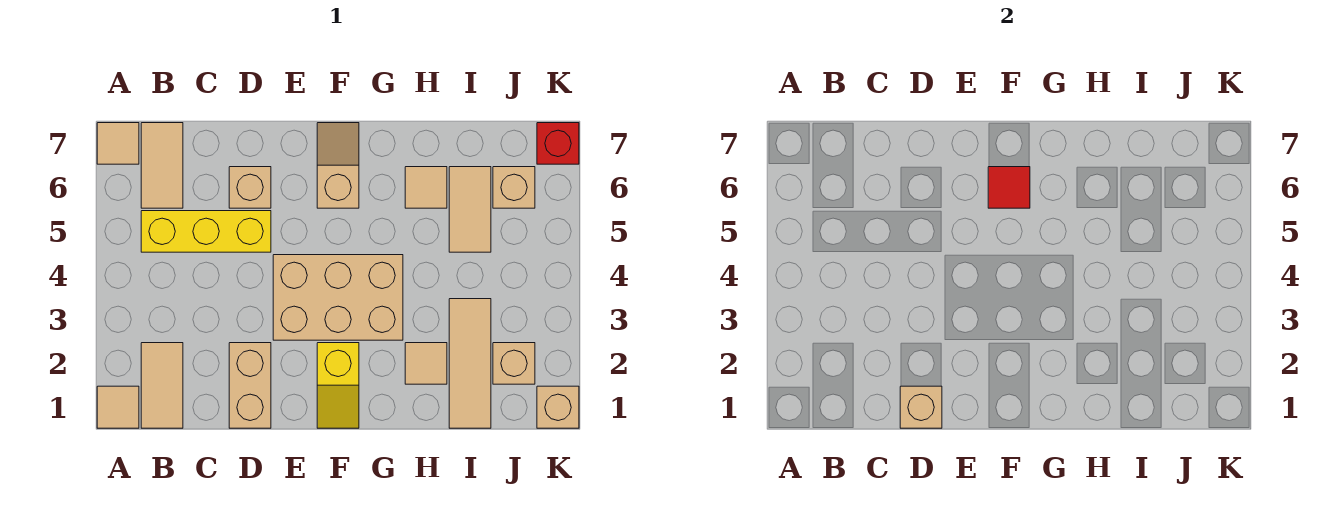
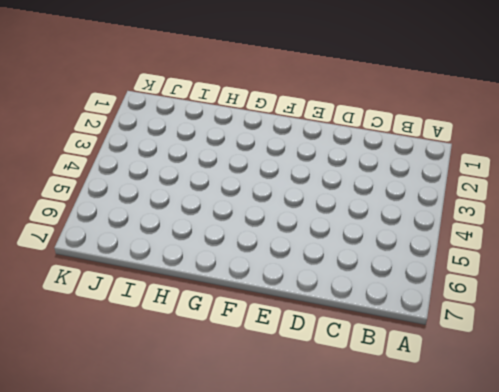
none -> tan 1x1 tile [97,386,139,428]
none -> tan 1x1 tile [97,123,139,164]
none -> tan 1x2 tile [141,343,183,428]

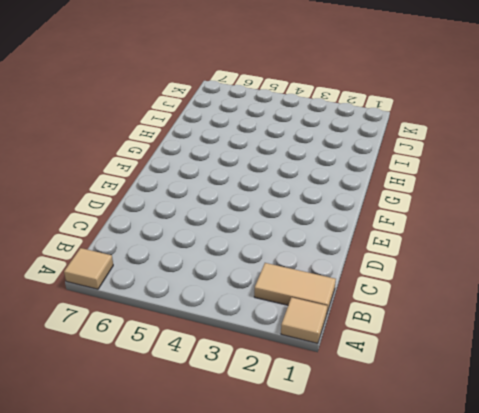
none -> yellow 1x3 brick [141,211,271,252]
none -> tan 1x2 tile [141,123,183,208]
none -> tan 1x2 brick [229,343,271,428]

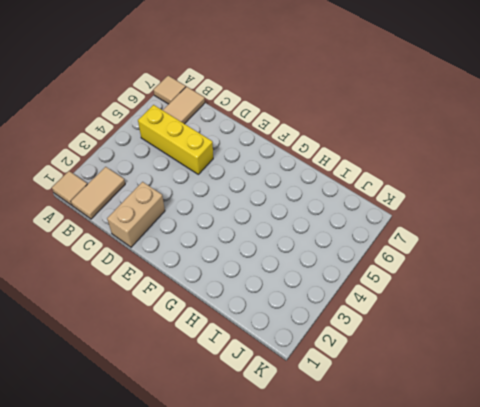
none -> tan 1x1 brick [229,167,271,208]
none -> tan 2x3 brick [273,255,403,340]
none -> yellow 1x2 slope [317,343,359,428]

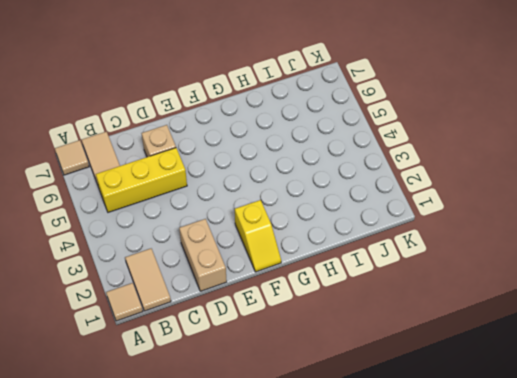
none -> tan 2x3 brick [273,255,403,340]
none -> tan 1x2 slope [317,123,359,208]
none -> tan 1x1 tile [405,343,447,384]

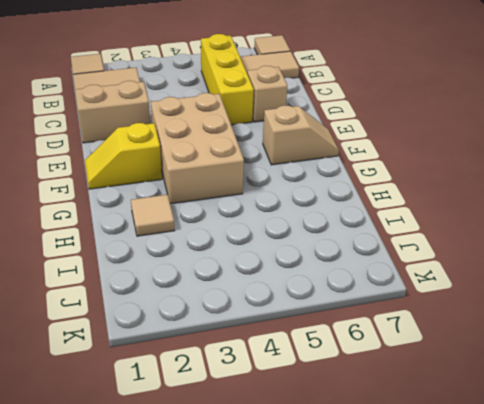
none -> tan 1x1 tile [405,167,447,208]
none -> tan 1x3 tile [449,299,491,428]
none -> tan 1x2 tile [449,167,491,252]

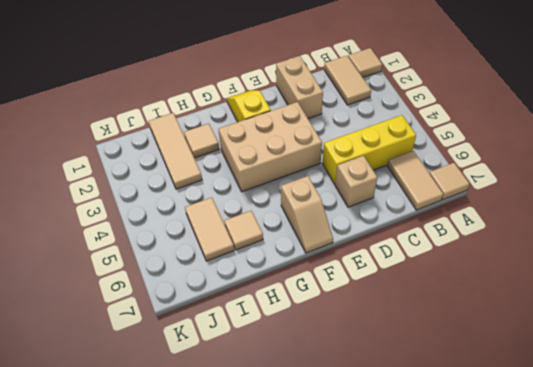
none -> tan 1x1 brick [493,343,535,384]
none -> tan 1x1 brick [493,167,535,208]
none -> tan 1x1 brick [537,386,579,428]

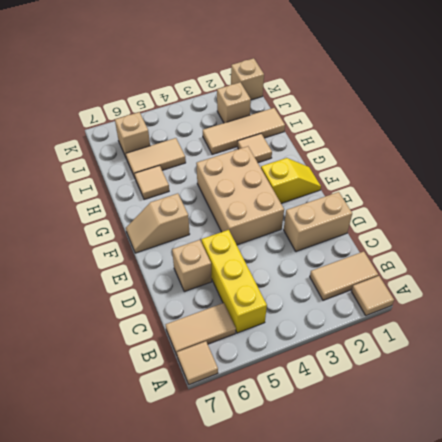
none -> red 1x1 brick [537,123,579,164]
none -> tan 1x1 brick [900,386,942,428]
none -> red 1x1 tile [988,167,1030,208]

